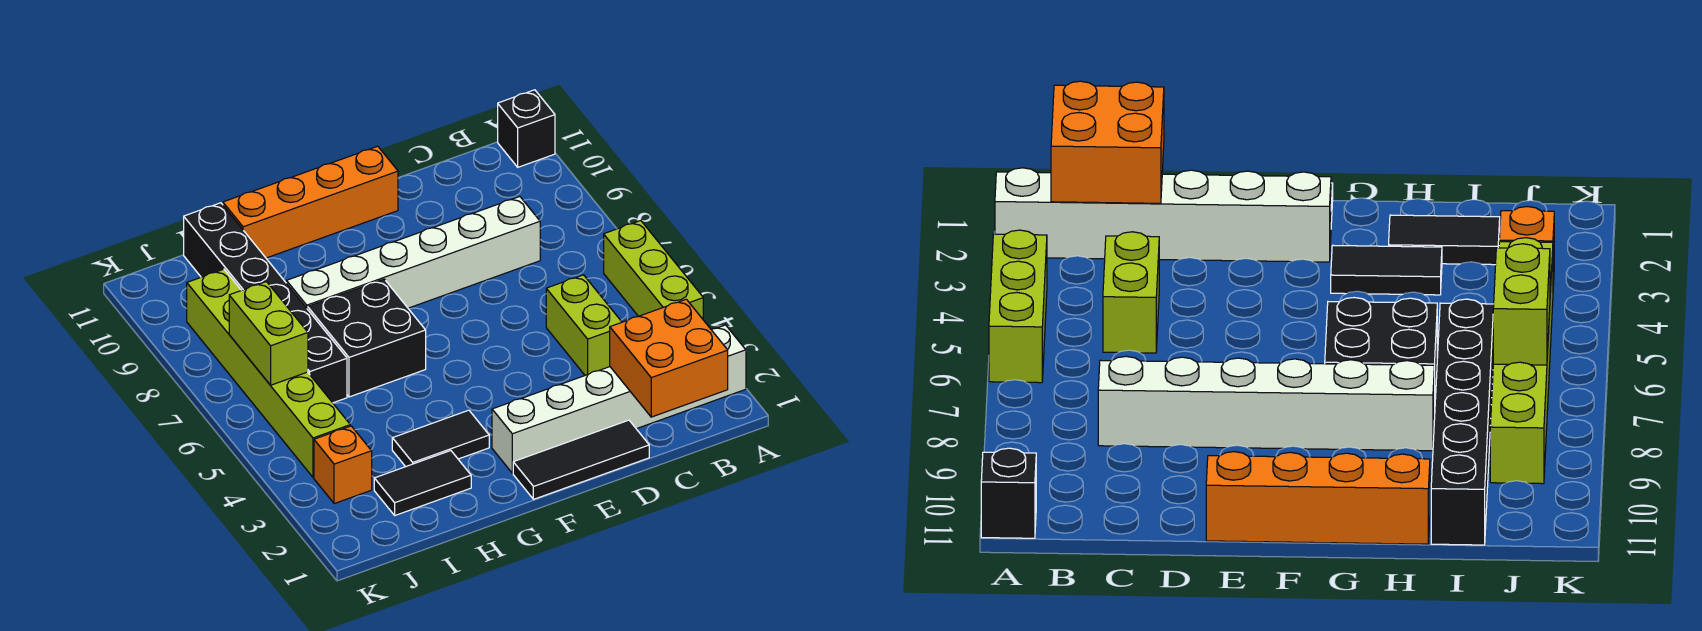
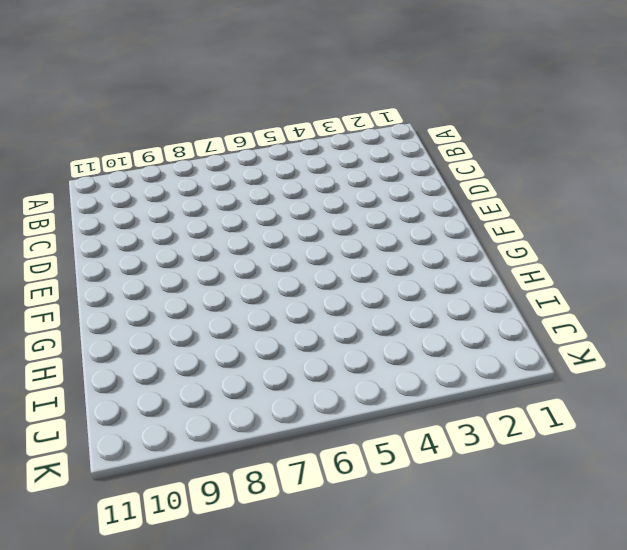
none -> white 1x6 brick [492,325,746,473]
none -> lime 1x3 brick [604,221,703,319]
none -> black 1x1 brick [498,90,555,167]

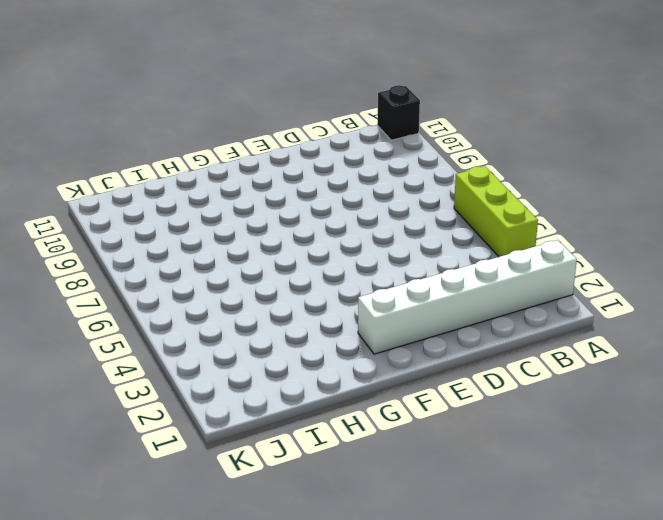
none -> lime 1x2 brick [546,275,622,375]
none -> white 1x6 brick [286,197,540,309]
none -> black 1x3 tile [513,420,649,499]

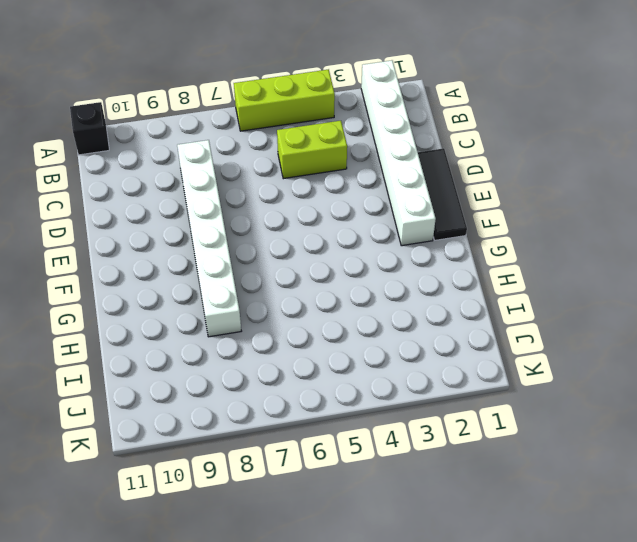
none -> orange 1x4 brick [223,146,398,258]
none -> black 1x2 tile [392,410,489,467]
none -> black 2x2 brick [308,279,426,397]

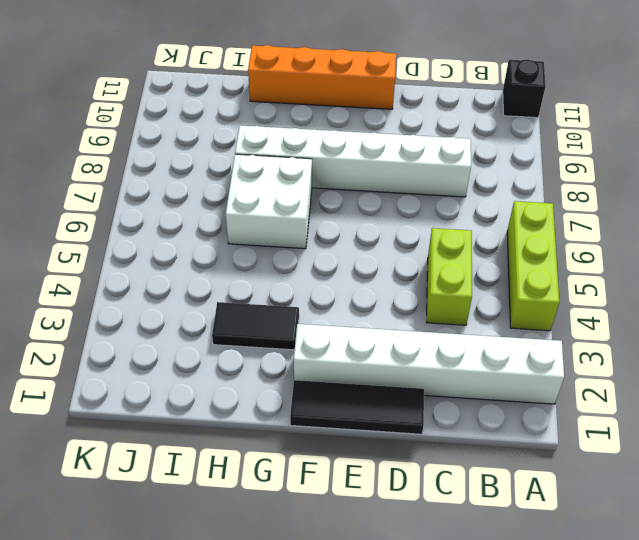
white 2x2 brick [226,154,312,249] -> black 2x2 brick [308,279,426,397]
none -> black 1x2 tile [374,451,471,515]
none -> black 1x6 brick [184,203,347,403]
none -> orange 1x1 brick [314,426,372,504]

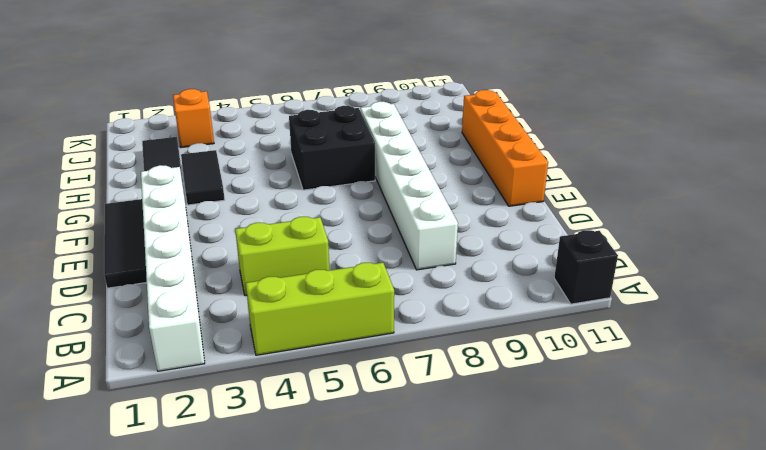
none -> black 1x6 brick [184,203,347,403]
none -> lime 1x6 brick [187,269,350,477]
none -> orange 2x2 brick [610,299,728,417]

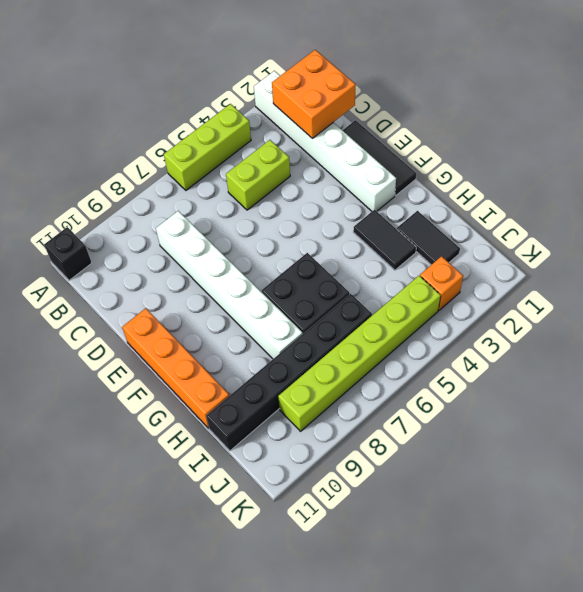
none -> lime 1x2 brick [229,282,308,385]

